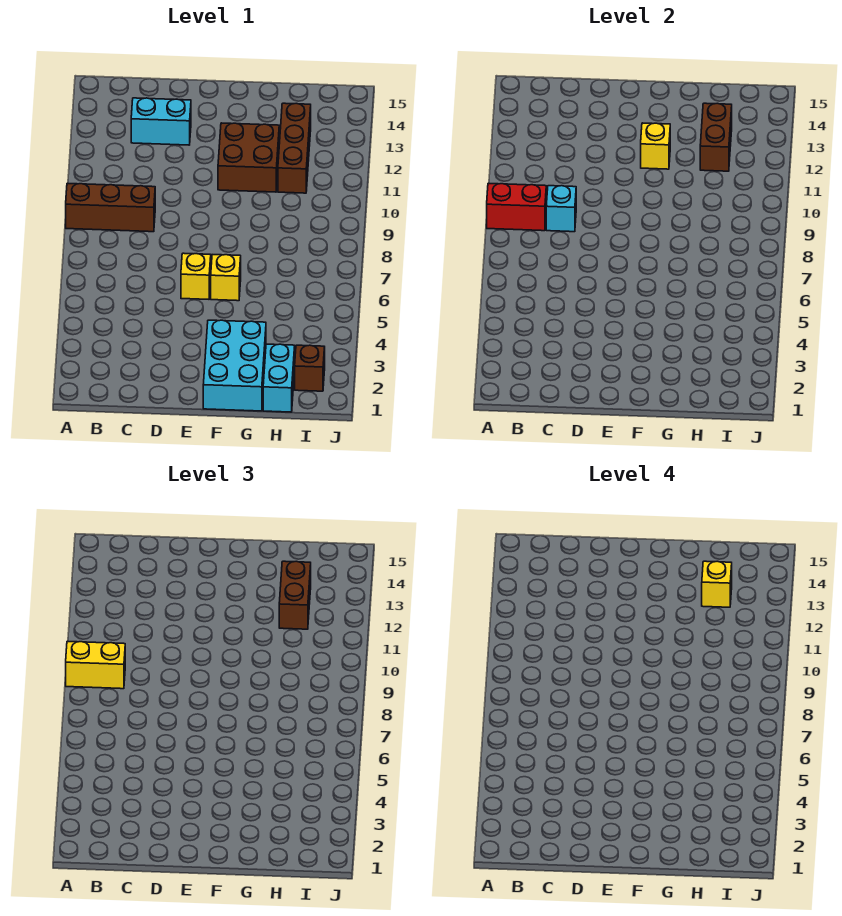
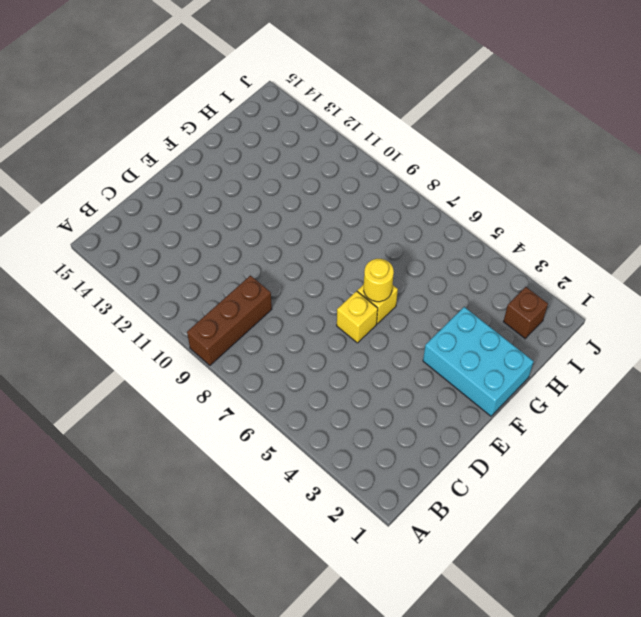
yellow 1x1 round brick [364,259,394,302] -> none
none -> cyan 1x2 brick [131,98,191,145]
none -> brown 2x2 brick [218,123,279,192]
none -> cyan 1x2 brick [263,344,295,412]

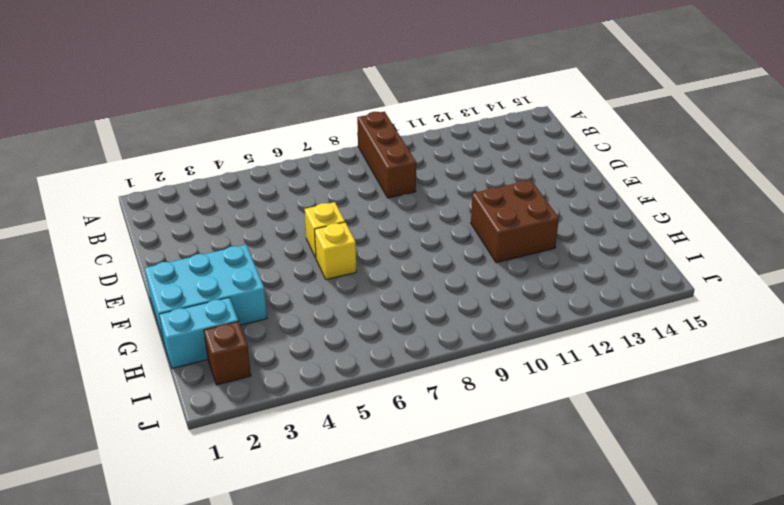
none -> cyan 1x2 brick [131,98,191,145]
none -> brown 1x3 brick [278,103,311,193]
none -> red 1x2 brick [487,183,546,231]

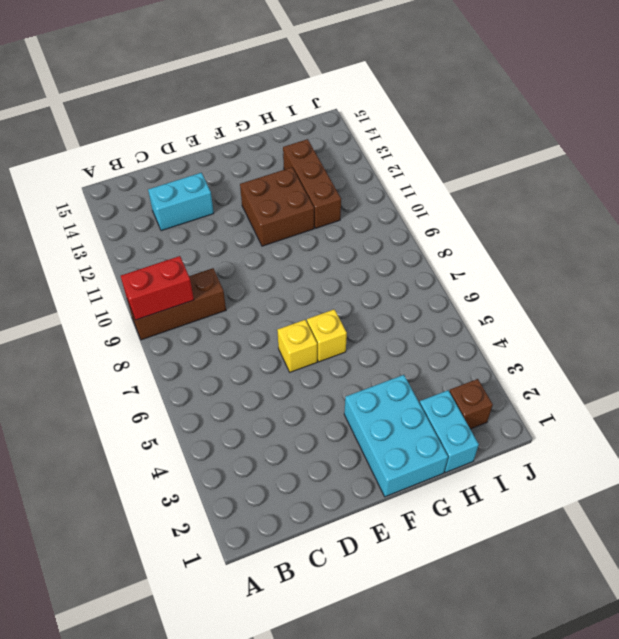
none -> cyan 1x1 brick [546,186,576,232]
none -> yellow 1x1 brick [641,123,670,169]
none -> brown 1x2 brick [700,103,732,171]

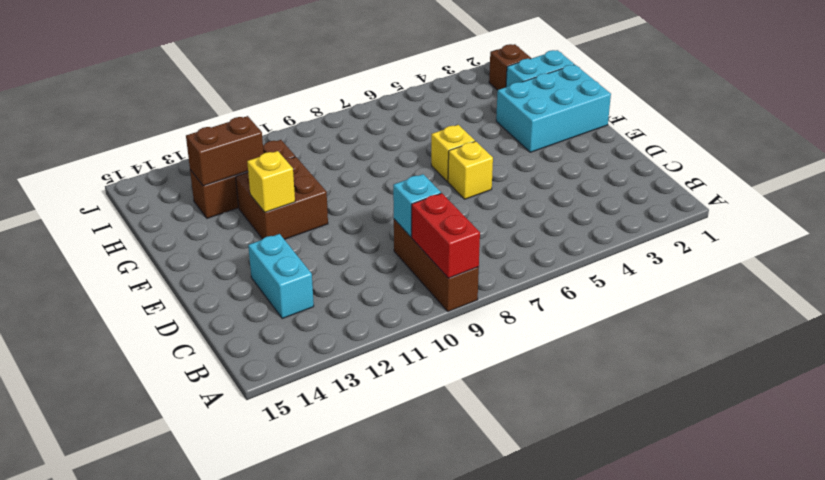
none -> yellow 1x2 brick [66,641,125,689]
none -> brown 1x2 brick [279,561,311,629]
none -> yellow 1x1 brick [702,561,732,607]

